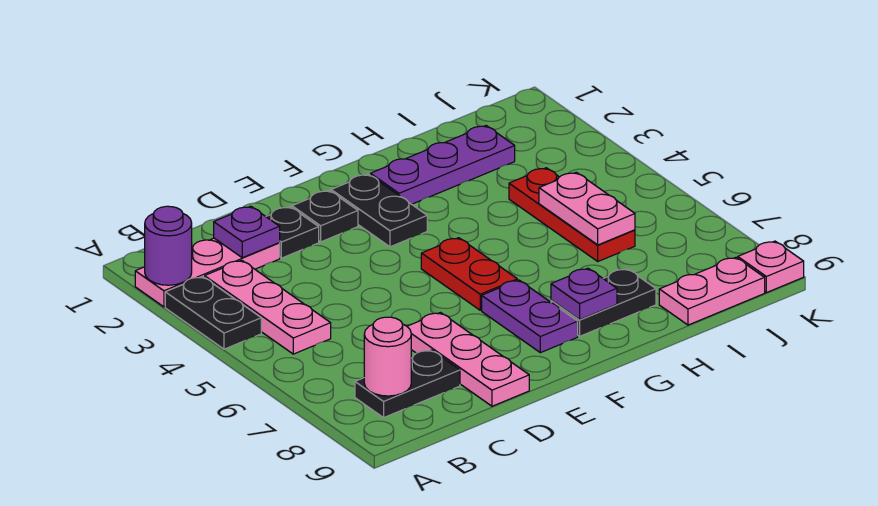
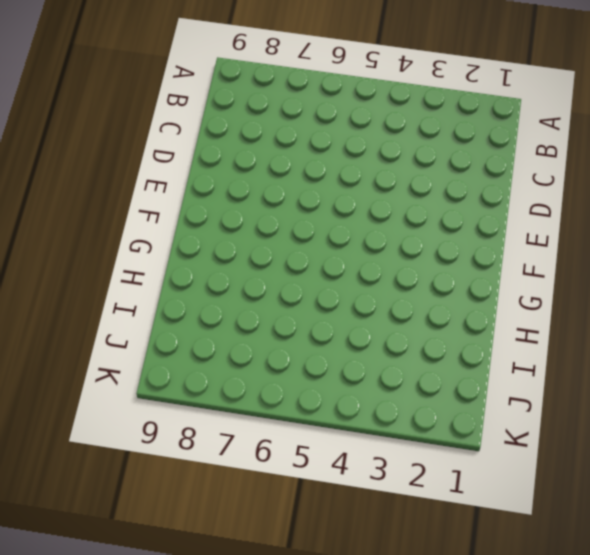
none -> pink 1x3 plate [135,238,280,307]
none -> black 1x2 plate [165,277,261,349]
none -> pink 1x3 plate [205,260,331,354]

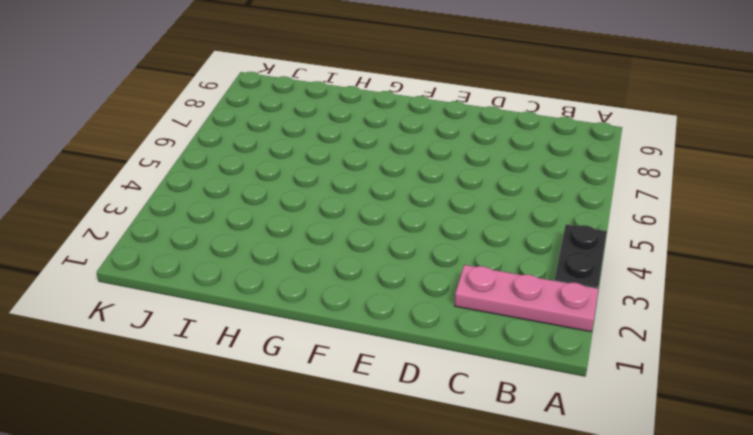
none -> pink 1x3 plate [205,260,331,354]
none -> black 1x2 plate [355,350,460,418]
none -> black 1x1 plate [266,207,319,258]

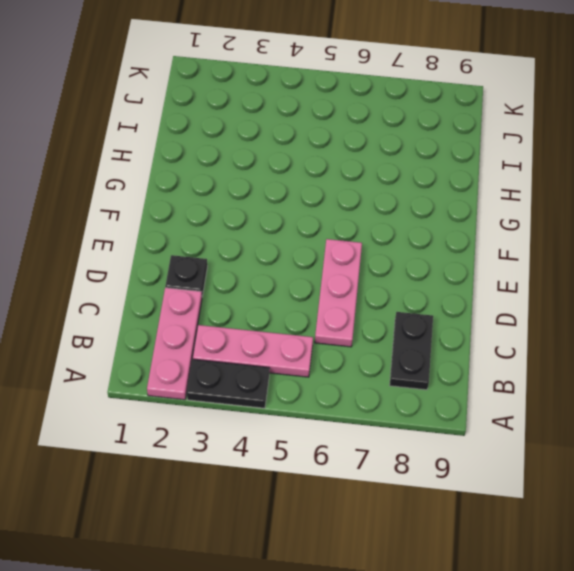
pink 1x3 plate [315,239,362,347] -> pink 1x3 plate turned to [407,313,529,406]
none -> black 1x1 plate [292,190,358,242]
none -> black 1x2 plate [331,174,427,247]
none -> red 1x2 plate [421,238,517,310]

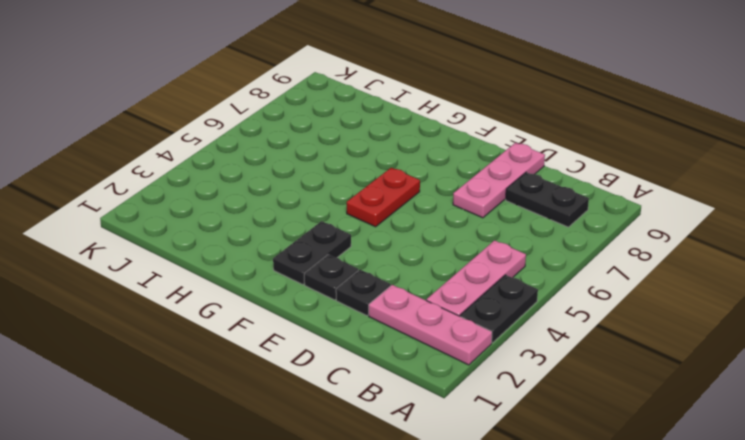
none -> purple 1x2 plate [482,280,578,353]
none -> purple 1x3 plate [370,126,515,204]
none -> black 1x2 plate [551,269,656,336]

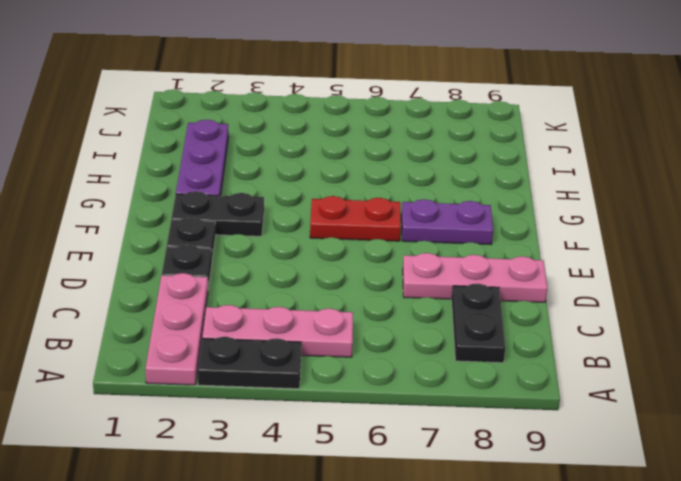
none -> black 1x2 plate [551,269,656,336]
none -> red 1x3 plate [509,168,635,261]
none -> pink 1x2 plate [659,257,765,325]

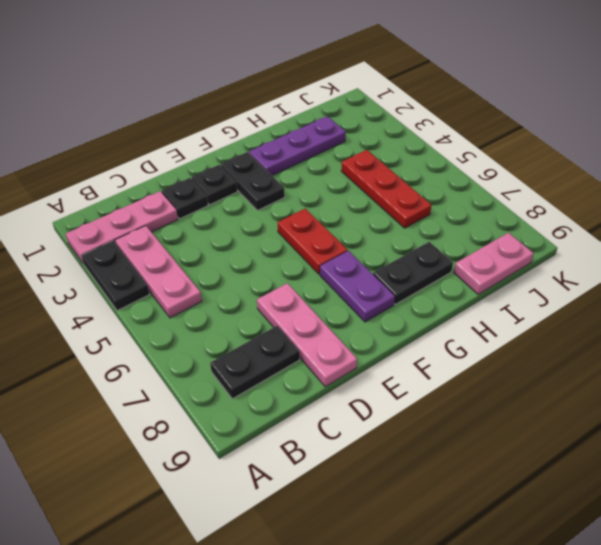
none -> pink 1x1 plate [738,241,804,293]
none -> purple 1x1 round brick [145,206,192,285]
none -> pink 1x1 round brick [364,317,411,396]

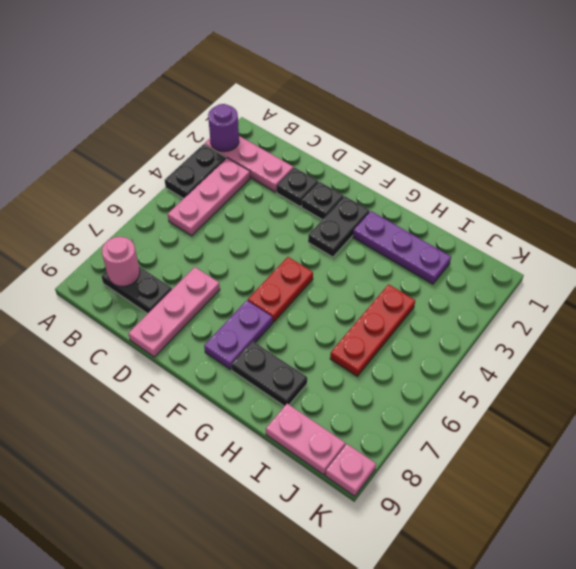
none -> purple 1x1 plate [214,206,280,258]
none -> purple 1x1 plate [551,268,617,320]
none -> pink 1x2 plate [539,172,635,245]

